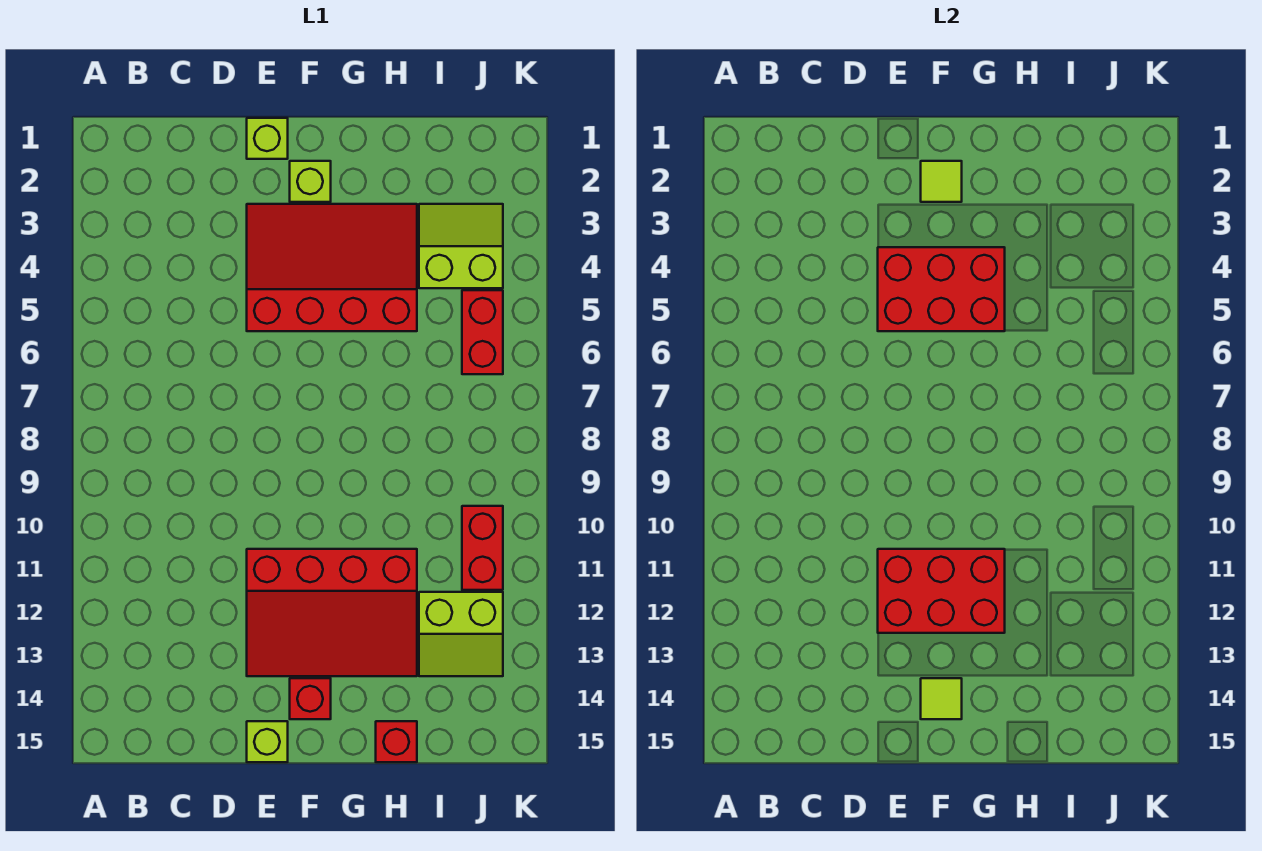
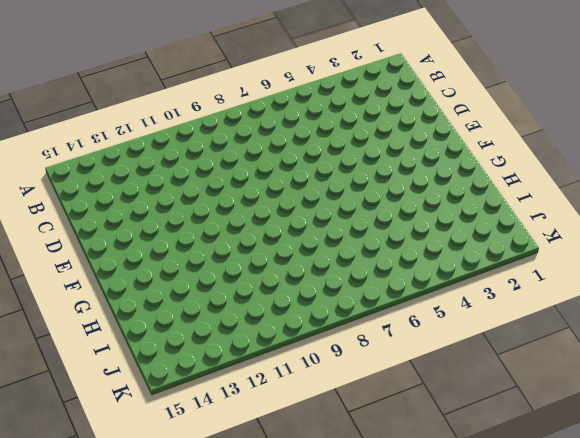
none -> lime 1x1 brick [247,118,288,159]
none -> red 3x4 slope [247,204,417,331]
none -> red 3x4 slope [247,549,417,676]

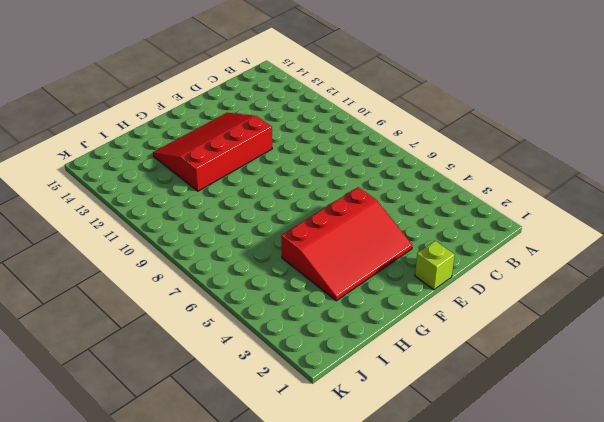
none -> lime 1x1 brick [247,721,288,762]
none -> lime 1x1 brick [290,161,331,202]
none -> red 1x1 brick [290,678,331,719]

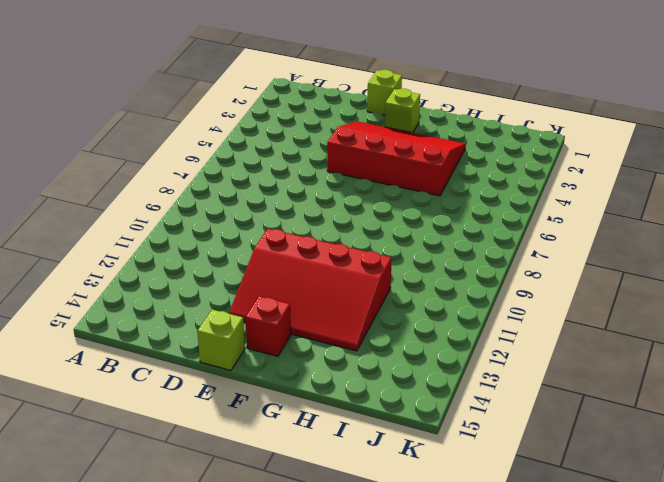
none -> red 1x1 brick [376,721,417,762]
none -> lime 2x2 slope [419,204,503,288]
none -> lime 2x2 slope [419,592,503,676]

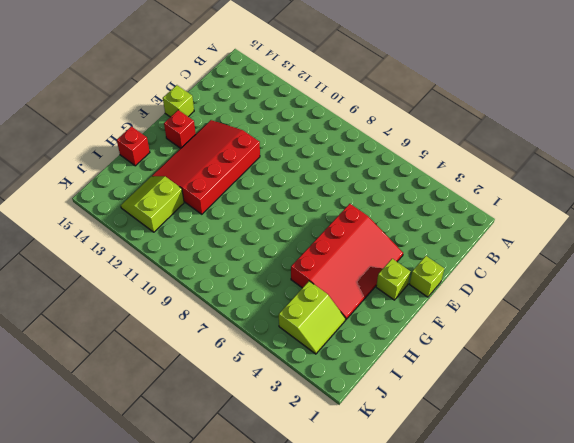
none -> red 1x2 brick [462,290,503,374]
none -> red 1x2 brick [462,506,503,590]
none -> red 2x3 brick [878,247,1005,331]

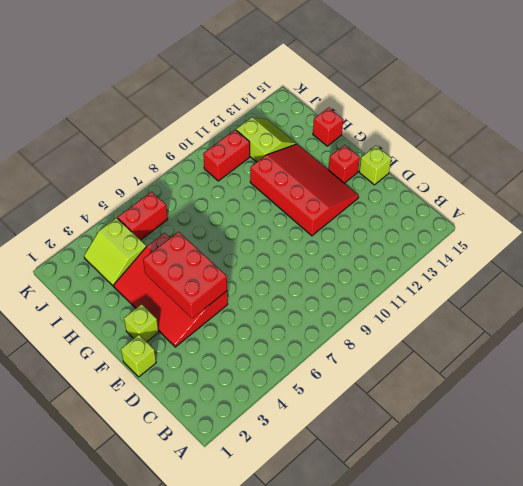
none -> red 2x3 brick [878,549,1005,633]
none -> lime 1x1 tile [921,161,962,202]
none -> lime 1x1 tile [921,678,962,719]

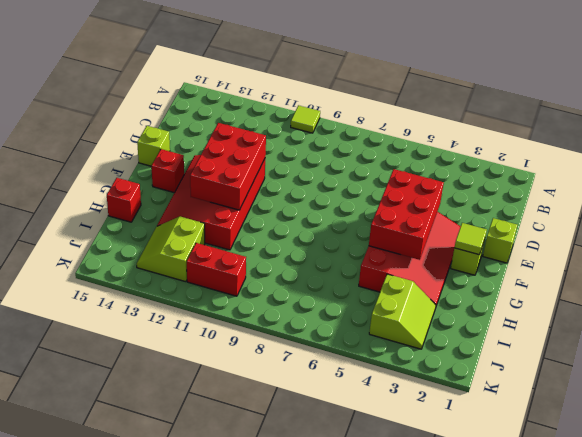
lime 1x1 tile [291,105,320,133] -> lime 1x1 tile moved to [921,678,962,719]
none -> red 1x2 brick [462,290,503,374]

